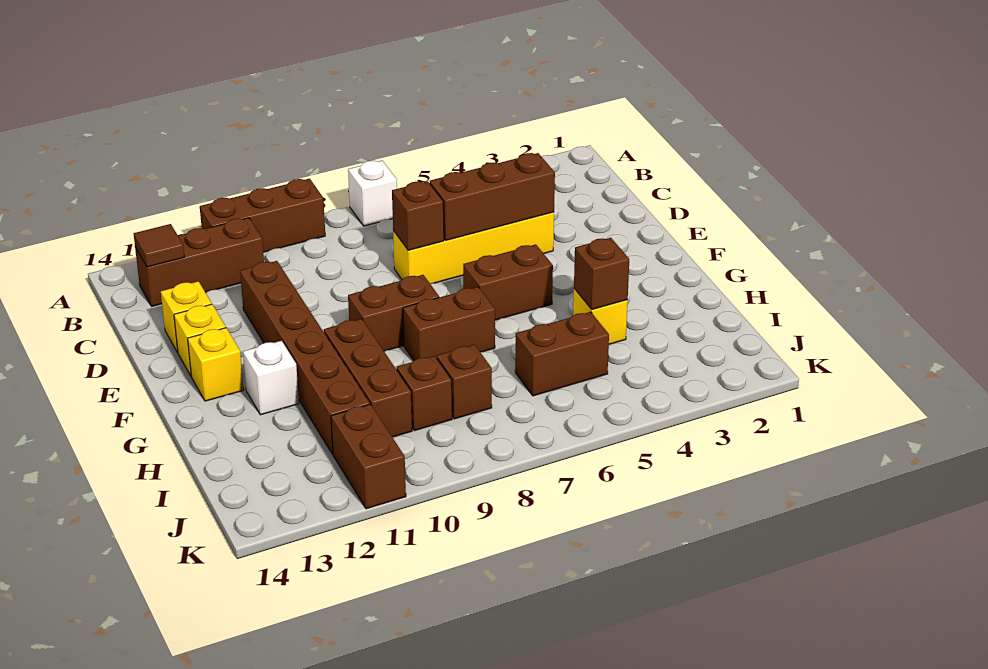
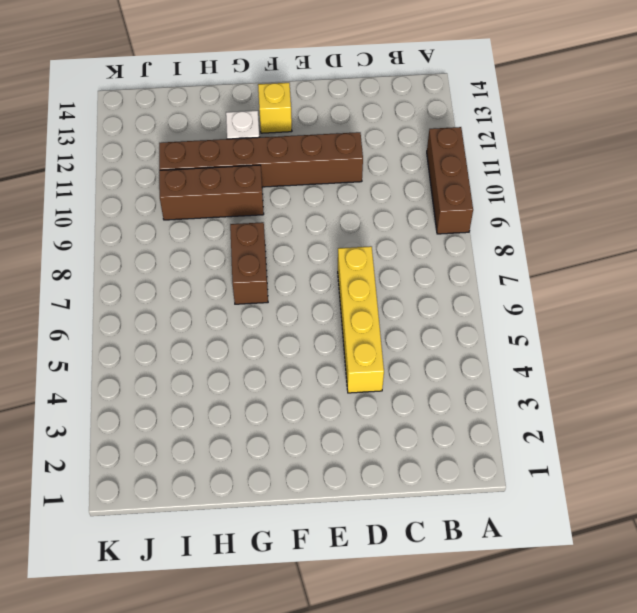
none -> white 1x1 brick [348,161,397,226]
none -> brown 1x3 brick [135,218,264,306]
none -> yellow 1x1 brick [161,281,212,352]

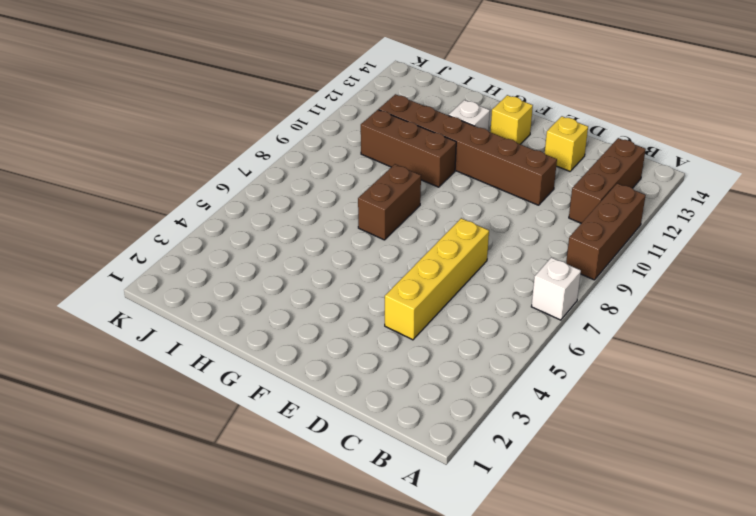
none -> yellow 1x1 brick [174,304,226,377]
none -> brown 1x2 brick [463,244,553,320]
none -> brown 1x2 brick [348,275,439,351]

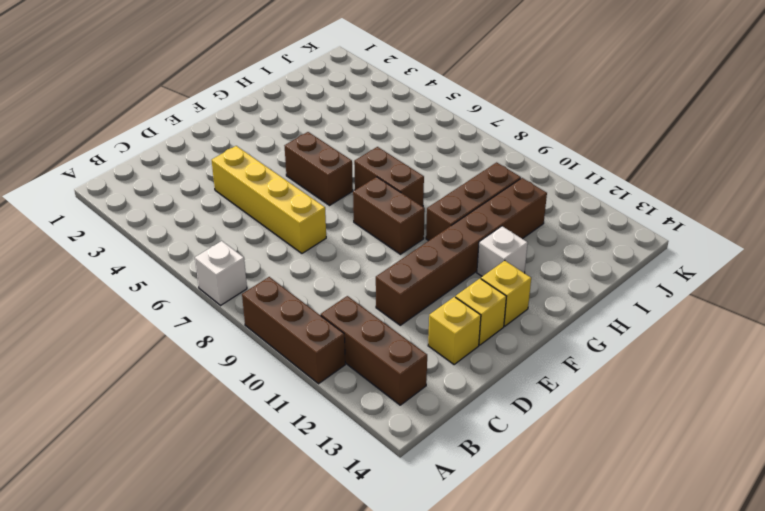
none -> yellow 1x1 brick [573,289,628,344]
none -> brown 1x2 brick [515,312,609,396]
none -> brown 1x1 brick [437,345,492,419]

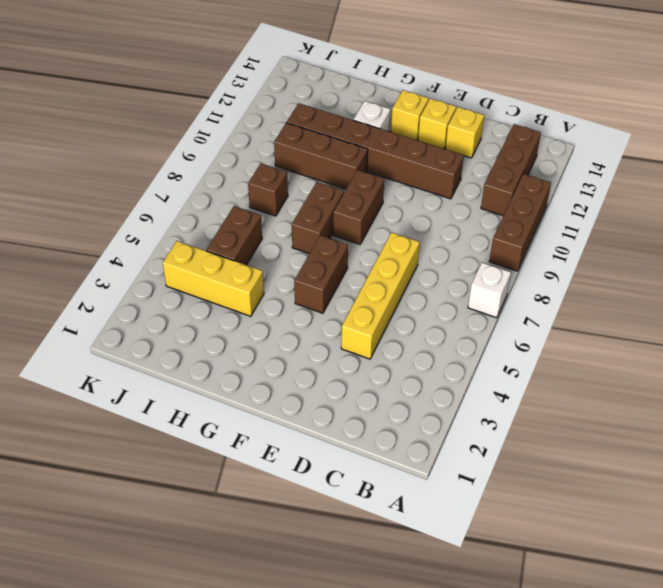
yellow 1x3 brick [163,241,264,316] -> yellow 1x1 brick [573,289,628,344]
none -> brown 1x1 brick [397,356,452,431]
none -> brown 1x2 brick [331,404,406,509]
none -> brown 1x1 tile [134,224,184,267]

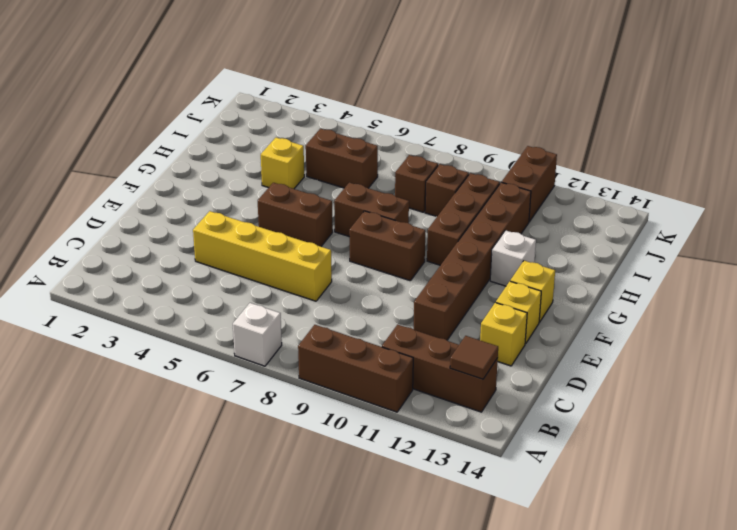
none -> brown 1x3 brick [430,153,555,241]
none -> brown 1x1 brick [392,181,444,250]
none -> brown 1x1 brick [574,238,629,310]

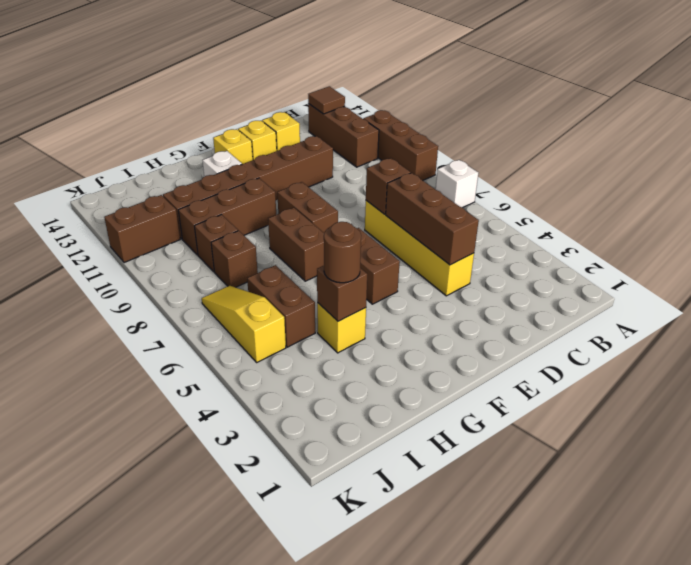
brown 1x1 round brick [324,222,361,283] -> none
yellow 1x3 slope [202,286,286,362] -> none

